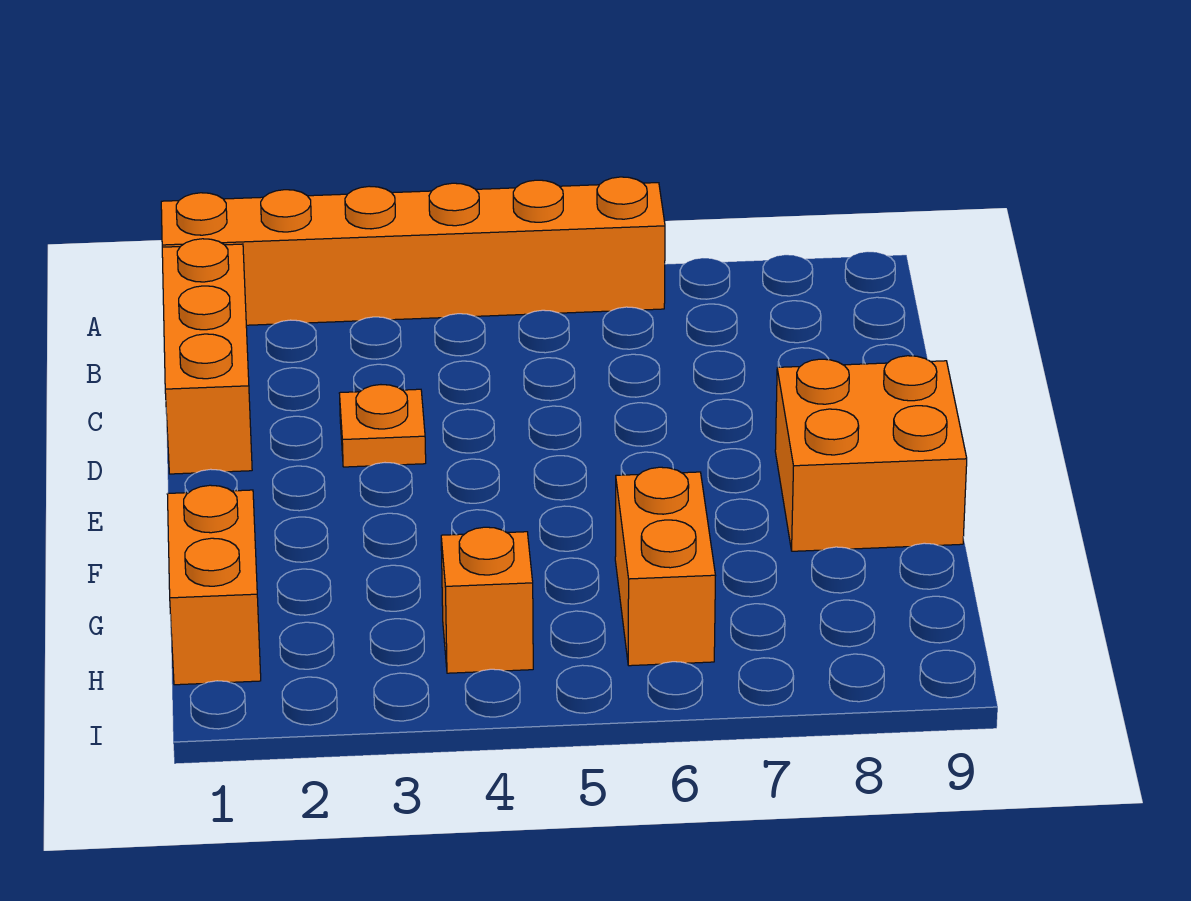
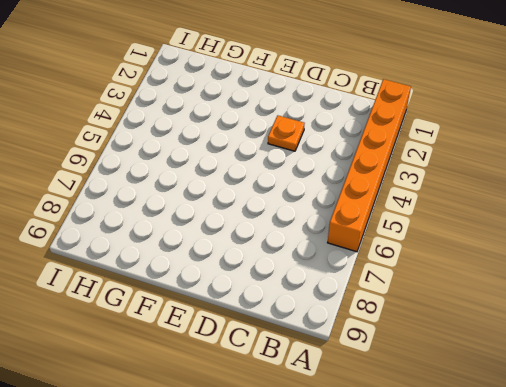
none -> orange 1x3 brick [162,239,252,474]
none -> orange 2x2 brick [775,356,967,551]

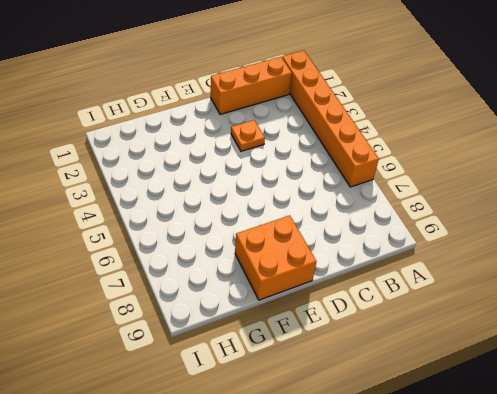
none -> orange 1x2 brick [167,485,261,685]
none -> orange 1x2 brick [615,467,716,666]

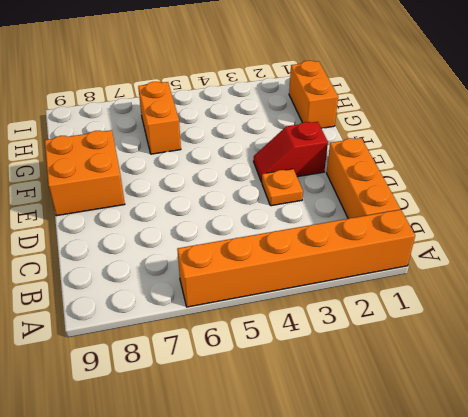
red 1x2 slope [253,122,328,182] -> none
none -> orange 1x1 brick [441,527,533,673]

